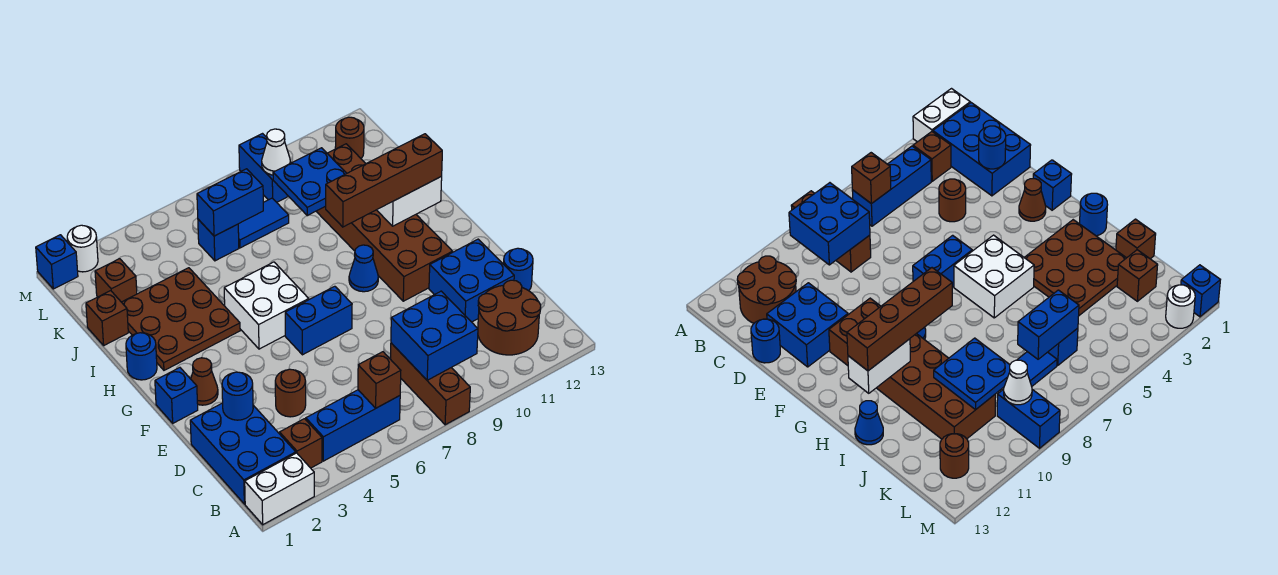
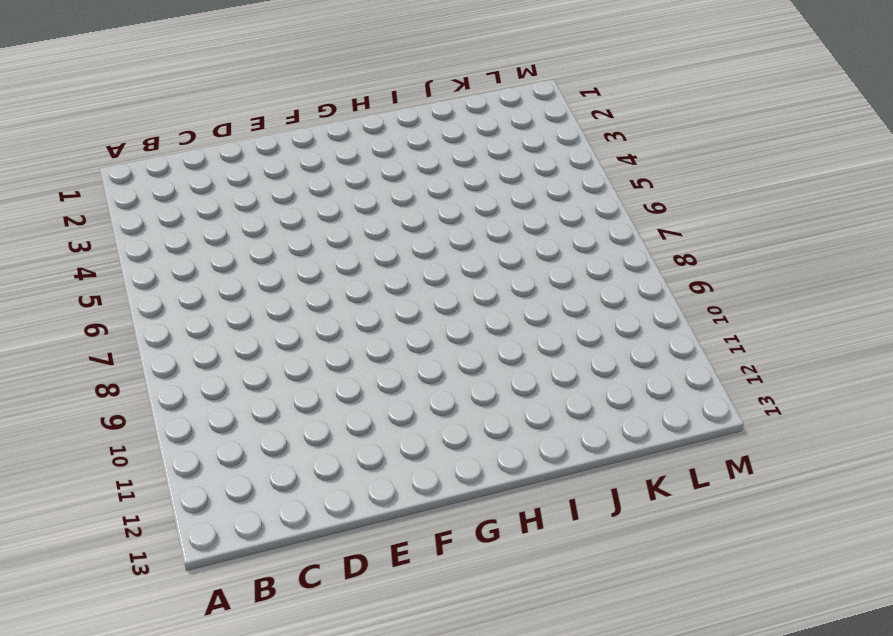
none -> white 1x2 brick [245,453,314,525]
none -> brown 1x3 brick [391,343,470,425]
none -> blue 2x3 brick [190,403,296,504]
none -> brown 1x1 brick [280,419,322,468]

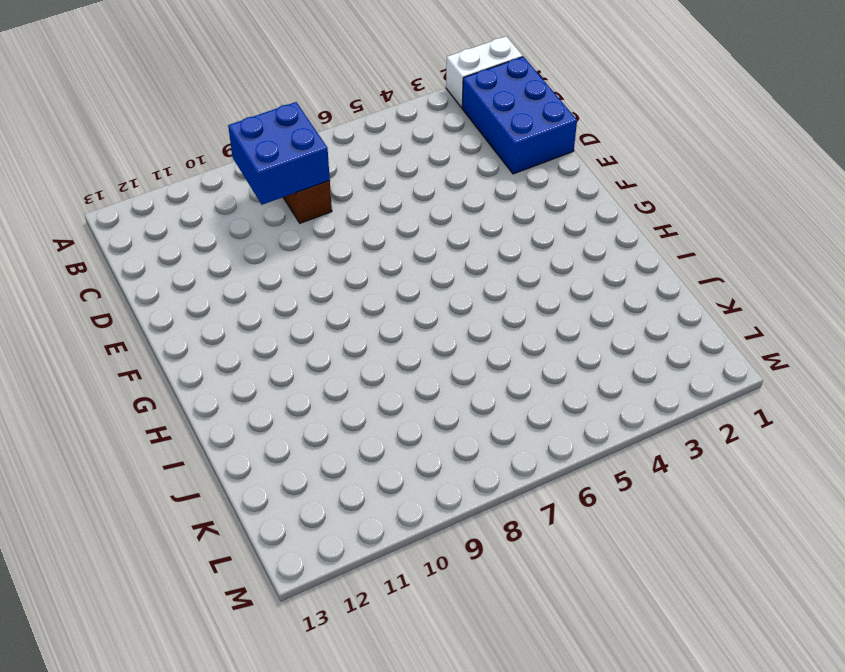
none -> brown 1x1 brick [280,419,322,468]
none -> blue 1x3 brick [306,390,400,461]
none -> brown 2x2 round brick [478,280,541,355]
none -> brown 1x1 round brick [275,369,306,417]

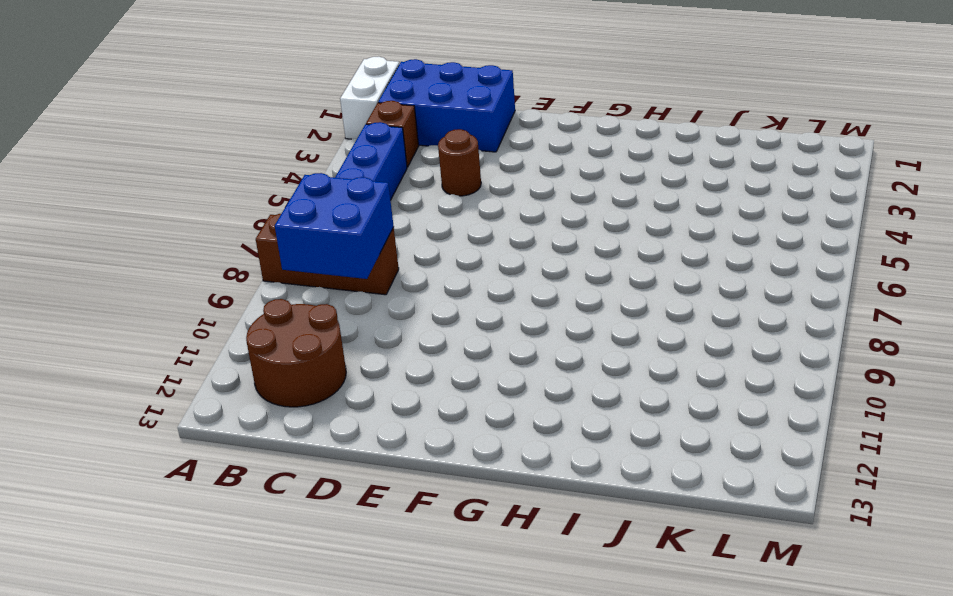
none -> blue 2x2 brick [429,239,514,322]
none -> blue 1x1 round brick [503,248,533,291]
none -> blue 1x1 brick [155,368,198,423]
none -> brown 1x1 cone [191,358,218,405]

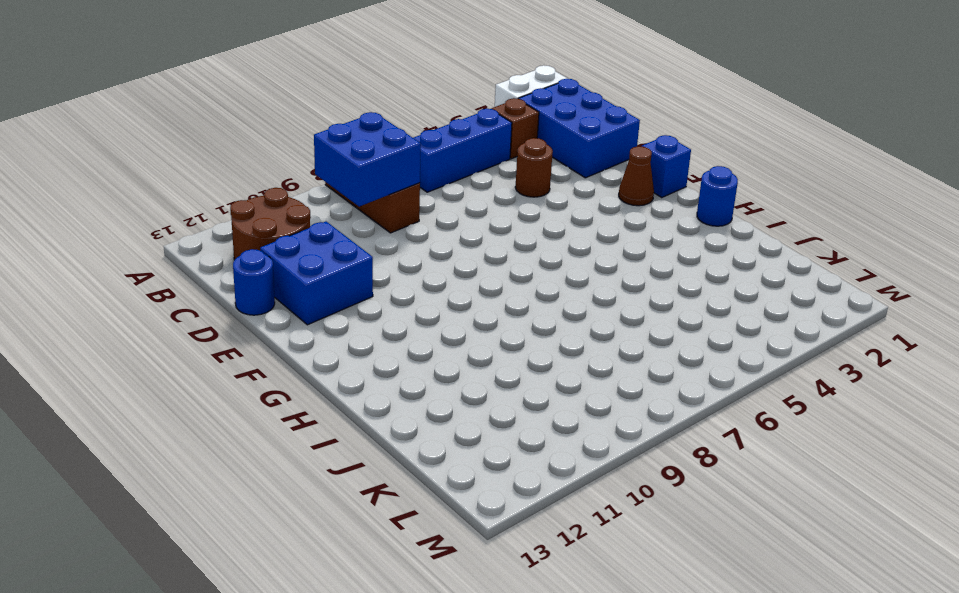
none -> blue 1x2 brick [285,286,352,355]
none -> brown 2x6 brick [316,144,453,301]
none -> white 2x2 brick [224,262,309,349]
none -> blue 1x1 cone [349,245,378,292]

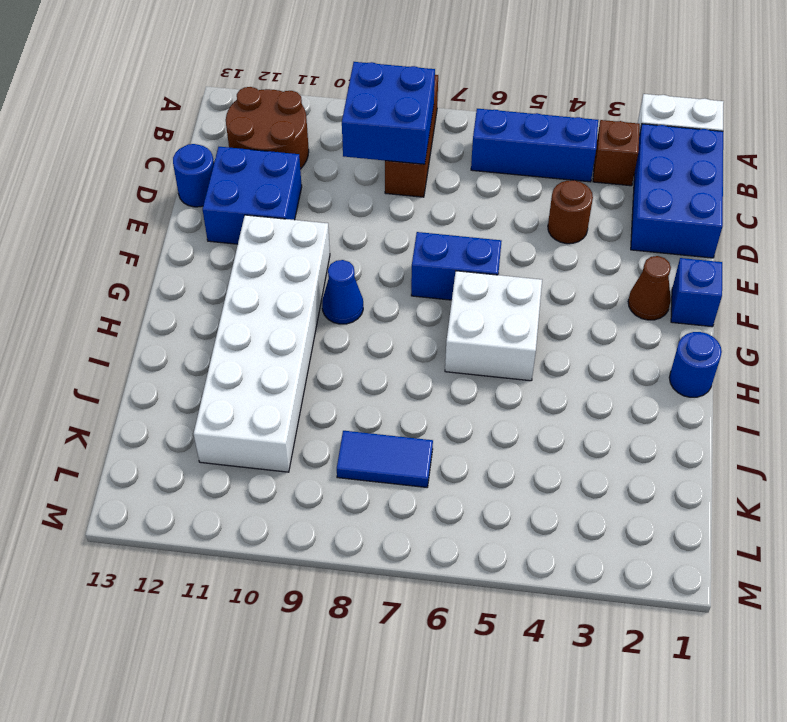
white 2x6 brick [194,215,330,472] -> brown 2x6 brick [316,144,453,301]
none -> brown 3x3 plate [122,268,240,370]
none -> blue 1x1 cone [855,401,883,445]
none -> brown 1x1 brick [86,291,128,345]
none -> brown 1x1 brick [95,259,137,302]

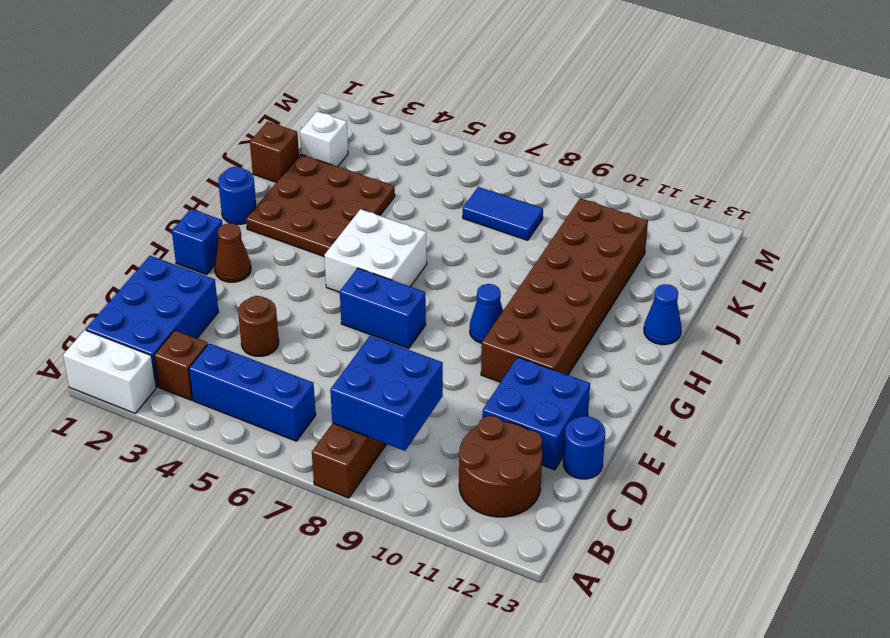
white 1x1 brick [300,111,348,167] -> brown 1x1 brick [95,259,137,302]
none -> blue 1x1 brick [198,219,239,261]
none -> blue 1x2 brick [239,134,291,202]
none -> brown 1x1 round brick [335,117,364,158]
none -> blue 1x1 brick [36,235,78,289]

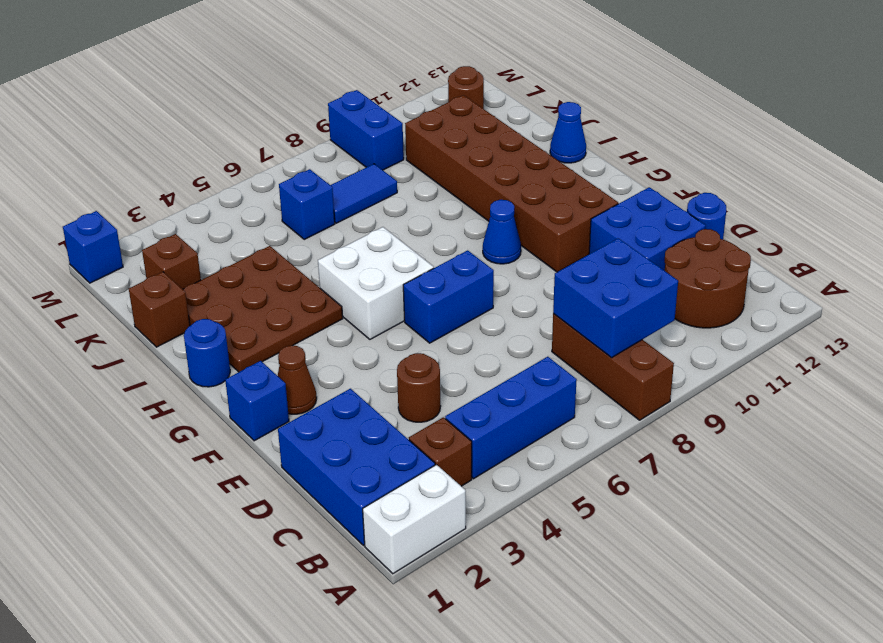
none -> white 1x1 round brick [67,225,98,272]
none -> brown 1x1 brick [358,352,401,408]
none -> blue 1x1 round brick [222,372,253,420]
none -> white 1x2 brick [377,176,442,226]

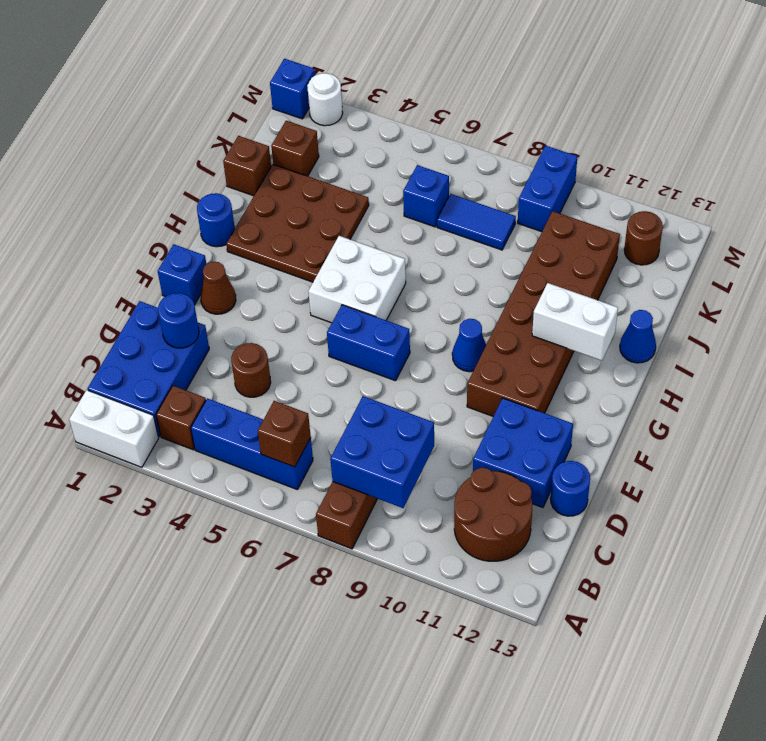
none -> blue 2x2 plate [273,148,347,216]
none -> blue 1x2 brick [197,169,263,236]
none -> white 1x1 cone [262,129,290,175]
none -> brown 1x4 brick [326,134,442,227]

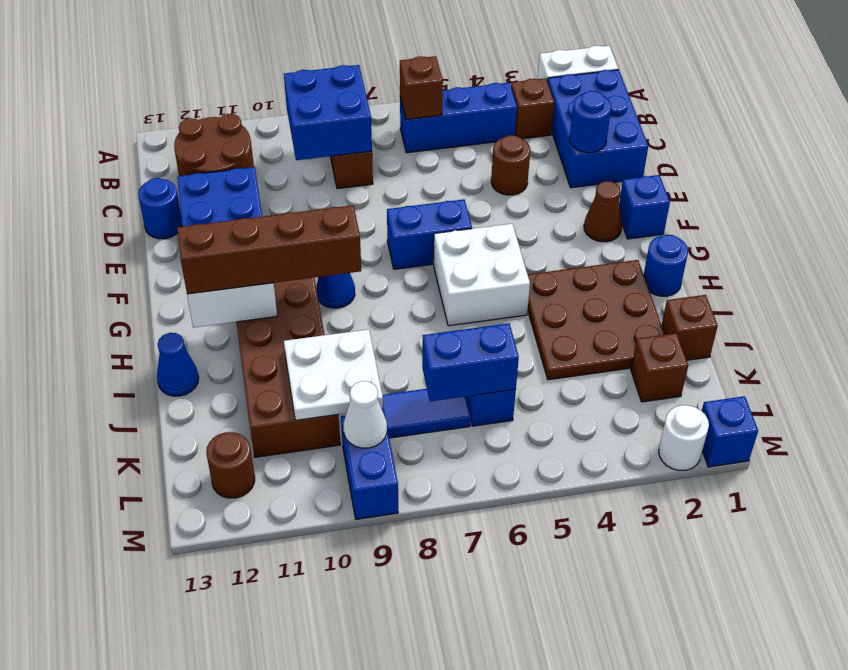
white 2x2 plate [284,329,383,420] -> blue 2x2 plate [273,148,347,216]

